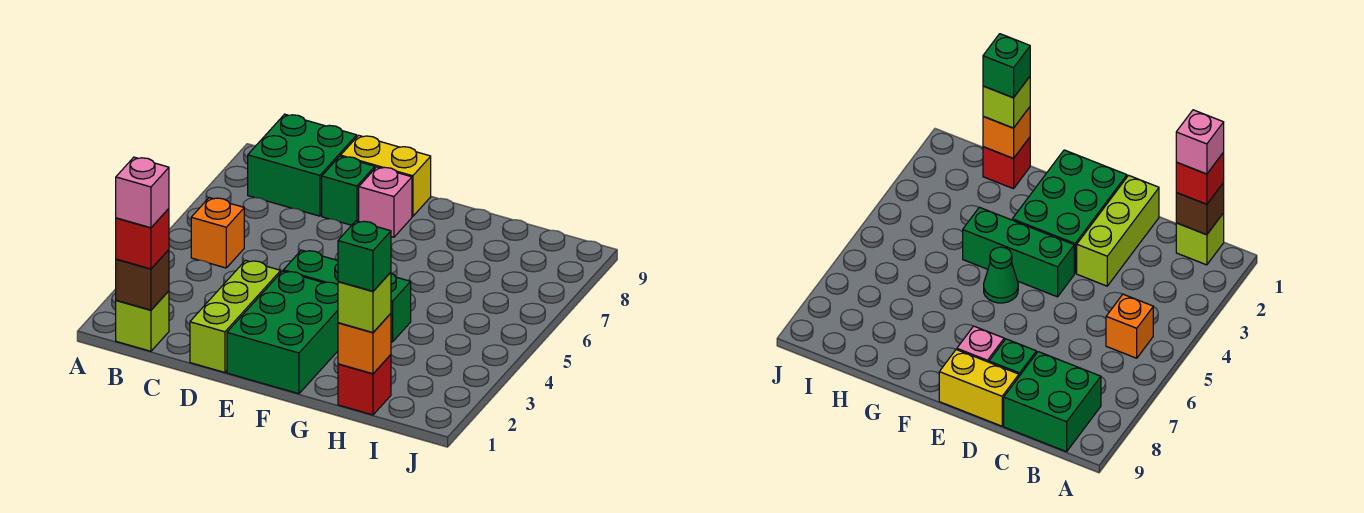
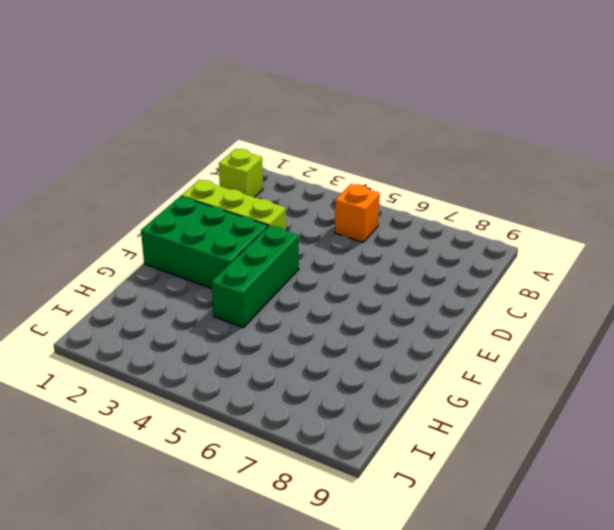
none -> green 2x2 brick [248,114,357,216]
none -> green 1x1 brick [322,156,375,225]
none -> yellow 1x2 brick [341,135,431,217]

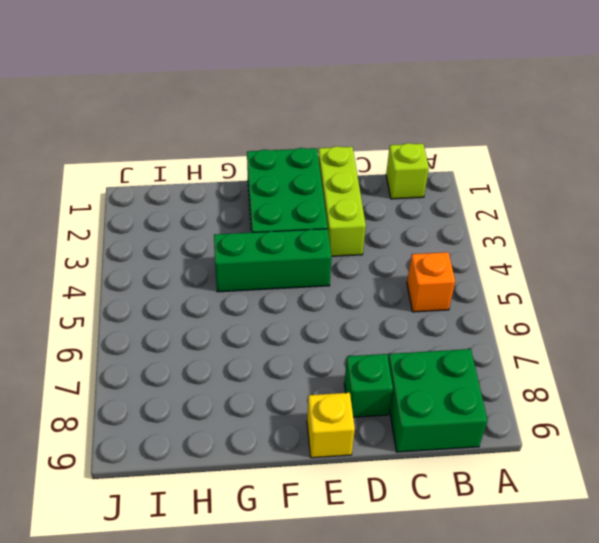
yellow 1x1 brick [307,393,355,458] -> yellow 1x2 brick [341,135,431,217]
none -> pink 1x1 brick [359,167,412,237]
none -> green 1x1 cone [984,247,1018,303]
none -> red 1x1 brick [338,355,391,415]

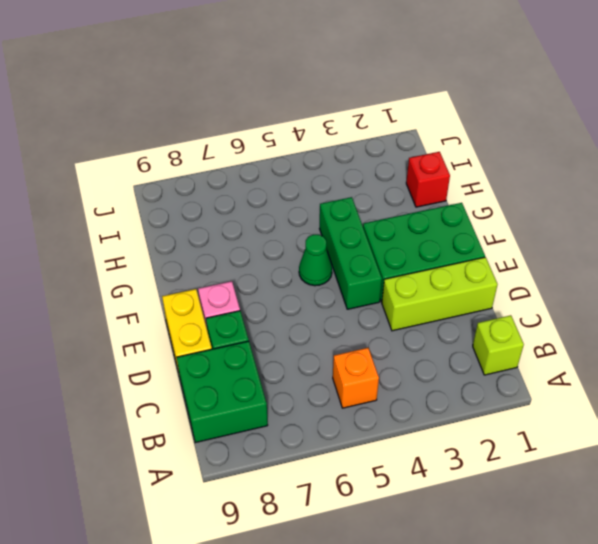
none -> brown 1x1 brick [116,250,169,310]
none -> orange 1x1 brick [338,314,391,374]
none -> red 1x1 brick [116,209,169,269]

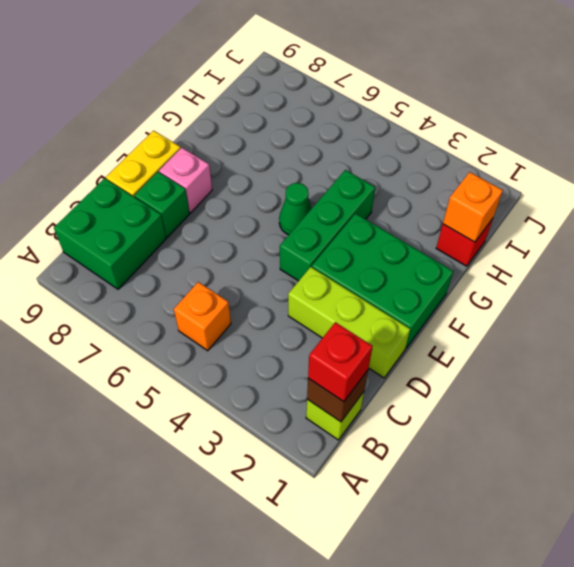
none -> lime 1x1 brick [338,272,391,332]
none -> pink 1x1 brick [116,157,169,228]
none -> green 1x1 brick [338,221,391,291]

